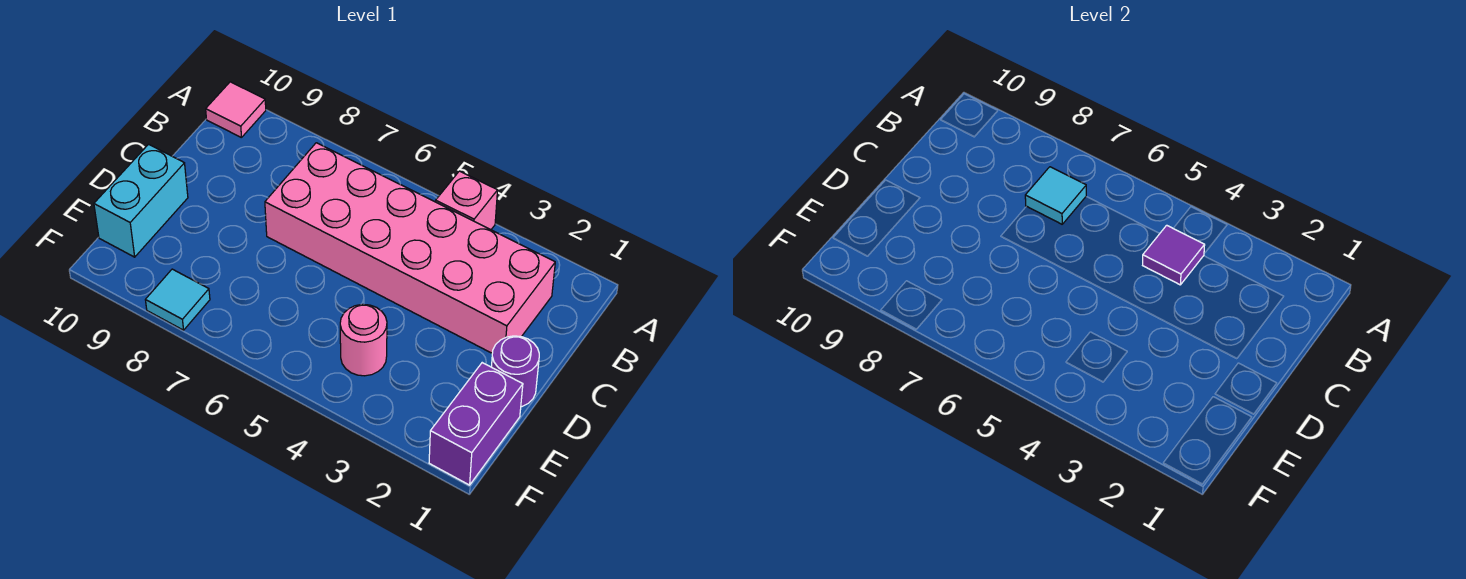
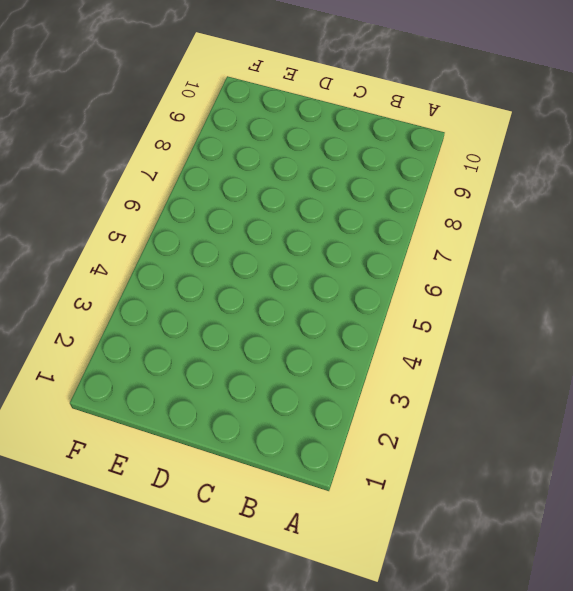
none -> pink 1x1 brick [436,171,498,230]
none -> pink 1x1 tile [206,82,266,138]

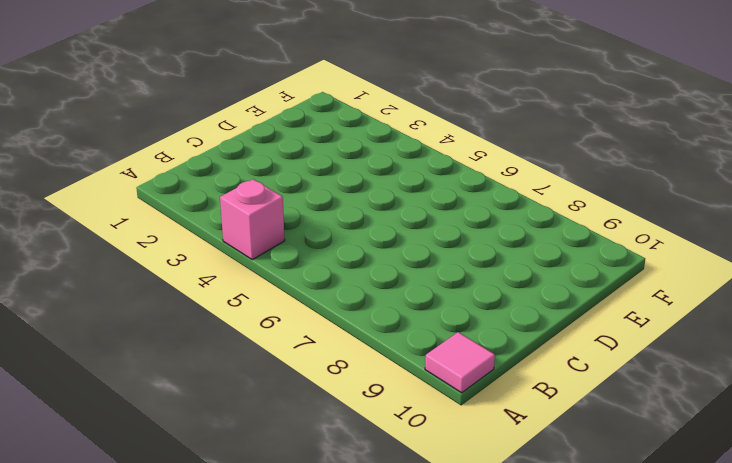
none -> pink 2x6 brick [265,143,555,353]
none -> purple 1x1 round brick [491,336,539,407]

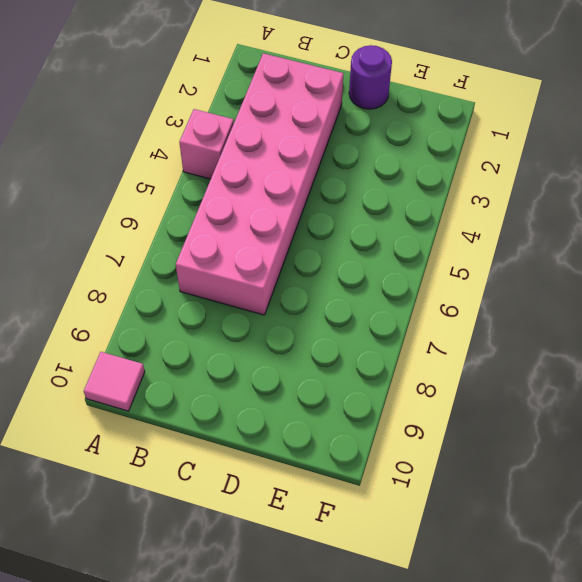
none -> cyan 1x2 brick [94,144,188,257]
none -> purple 1x2 brick [429,363,523,485]

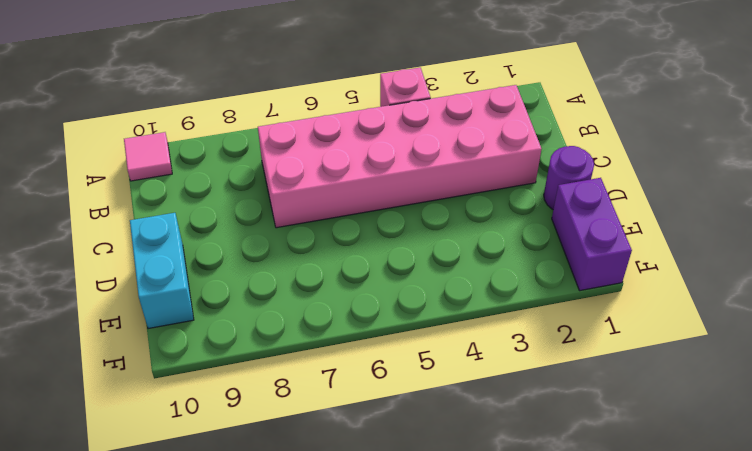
none -> pink 1x1 round brick [340,304,387,376]
none -> cyan 1x1 tile [146,269,210,330]

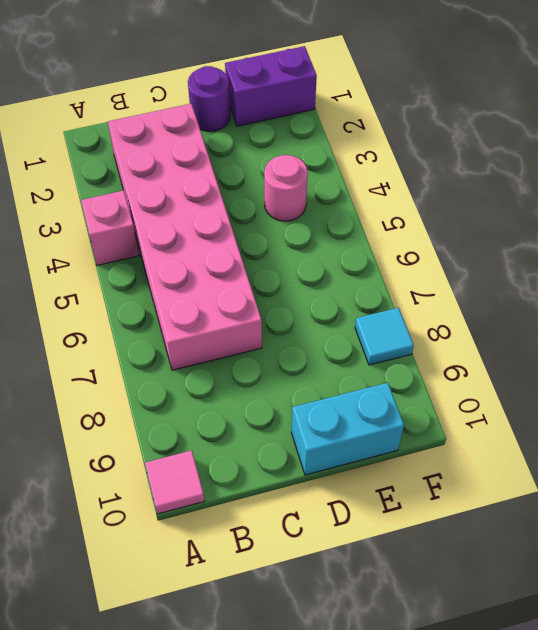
none -> purple 1x1 tile [1143,225,1205,285]
none -> cyan 1x1 tile [1025,167,1086,224]

